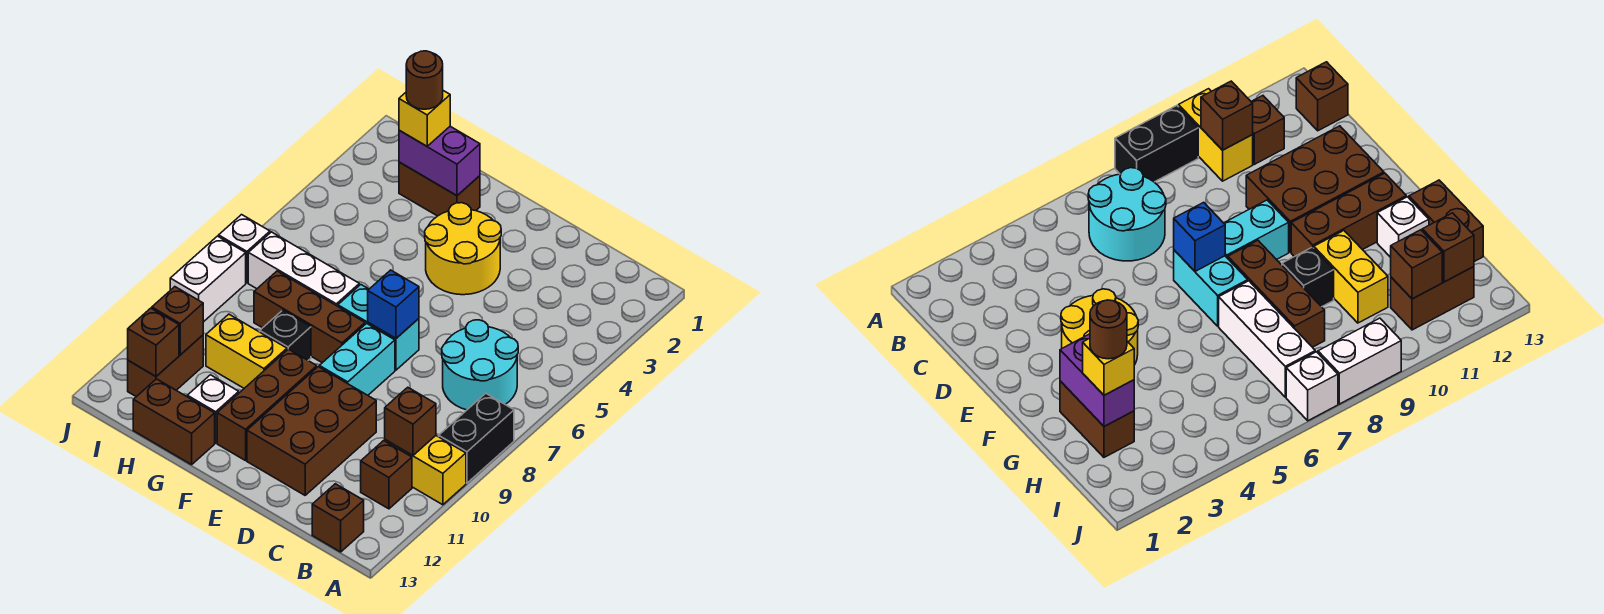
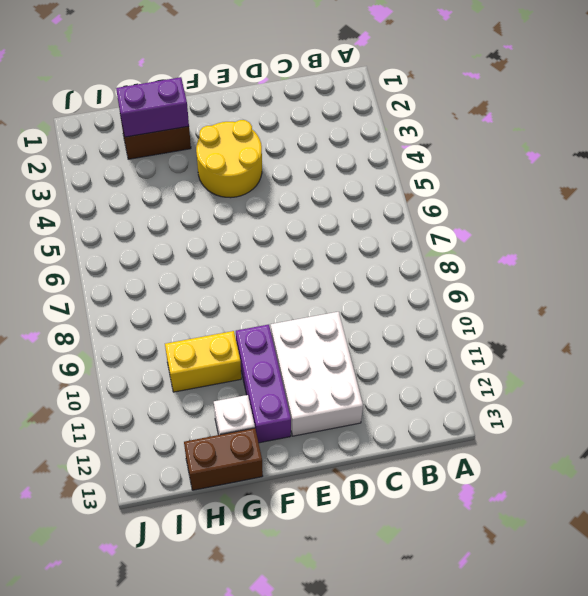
white 2x3 brick [271,312,363,436] -> brown 2x3 brick [247,367,376,495]
purple 1x3 brick [236,325,291,443] -> brown 1x3 brick [217,349,317,461]
none -> black 1x2 brick [439,393,514,483]
none -> yellow 1x2 brick [385,436,466,505]
none -> cyan 2x2 round brick [442,320,518,410]

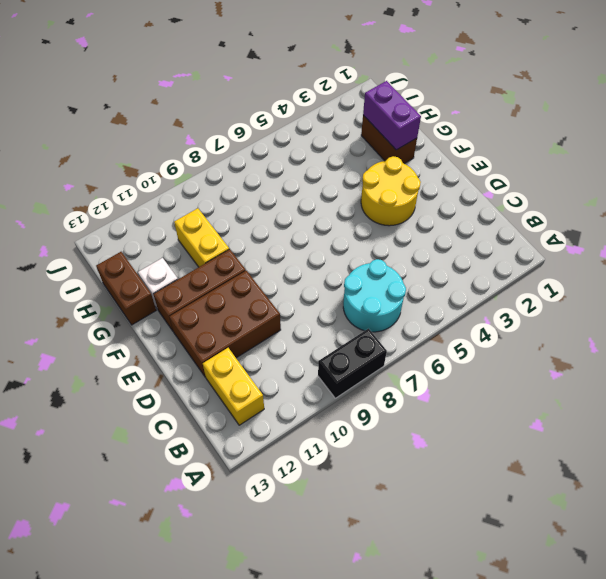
yellow 1x2 brick [203,348,264,425] -> yellow 1x2 brick moved to [385,436,466,505]
none -> brown 1x1 brick [361,441,412,509]
none -> brown 1x1 brick [312,484,364,552]
none -> cyan 1x2 brick [338,285,419,370]

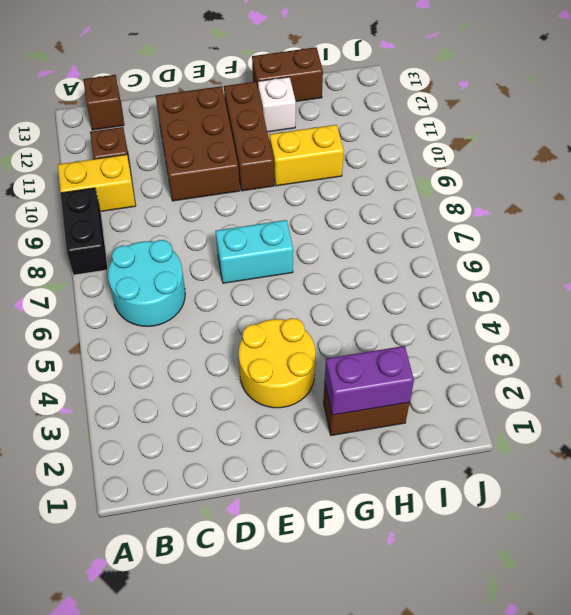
none -> cyan 1x2 brick [319,324,395,395]
none -> brown 1x3 brick [254,271,365,363]
none -> white 1x3 brick [248,232,359,306]

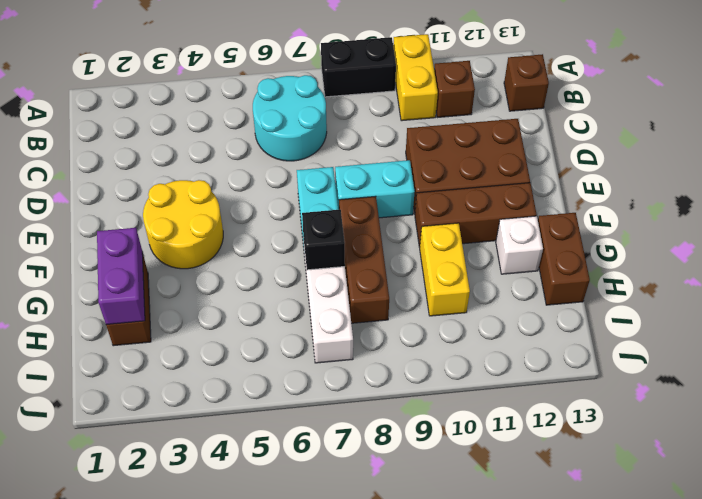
black 1x1 brick [302,210,345,270] -> black 1x1 brick moved to [260,310,311,360]
none -> brown 1x2 brick [128,335,203,397]
none -> white 1x1 brick [219,215,270,283]
none -> white 1x2 brick [170,236,246,322]

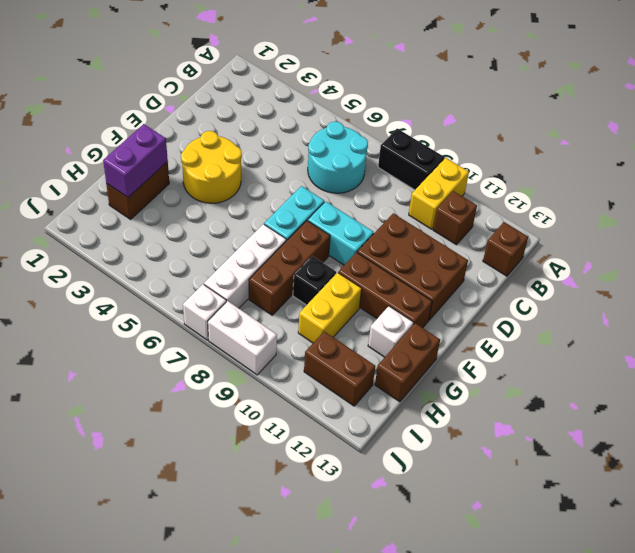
none -> brown 1x1 brick [385,387,436,456]
none -> blue 1x1 brick [368,270,419,338]
none -> brown 1x1 brick [152,287,203,355]

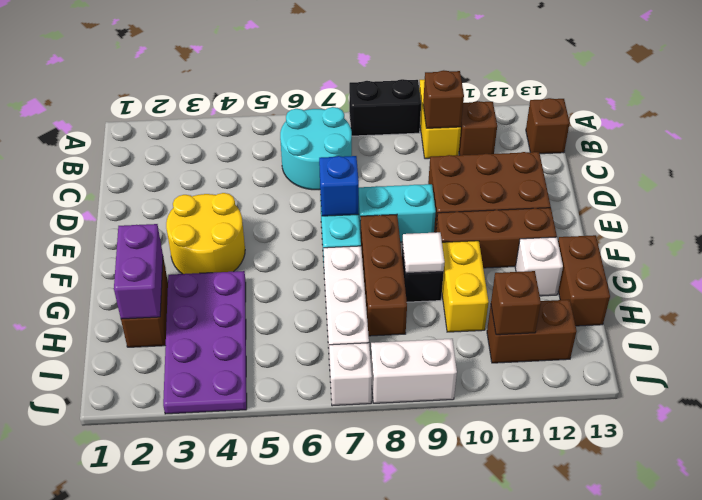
purple 2x4 plate [163,271,247,414] -> none
white 1x1 tile [402,232,445,273] -> none
none -> brown 1x1 brick [128,308,179,376]
none -> yellow 1x1 brick [399,91,450,146]
none -> brown 1x1 round brick [406,51,443,109]

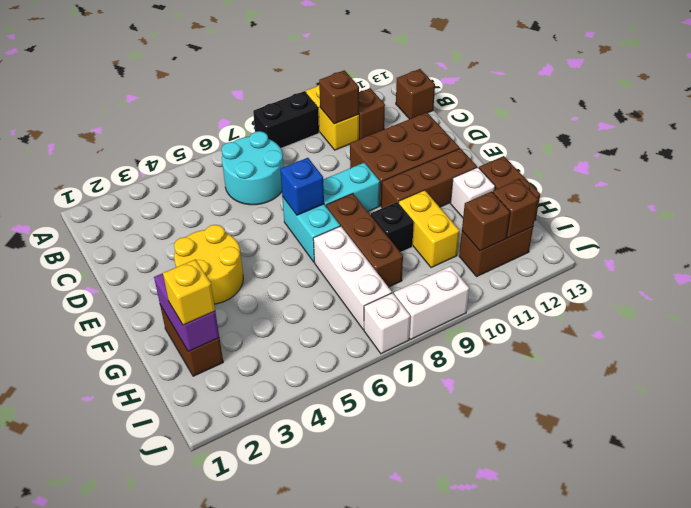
none -> brown 1x1 round brick [406,51,443,109]

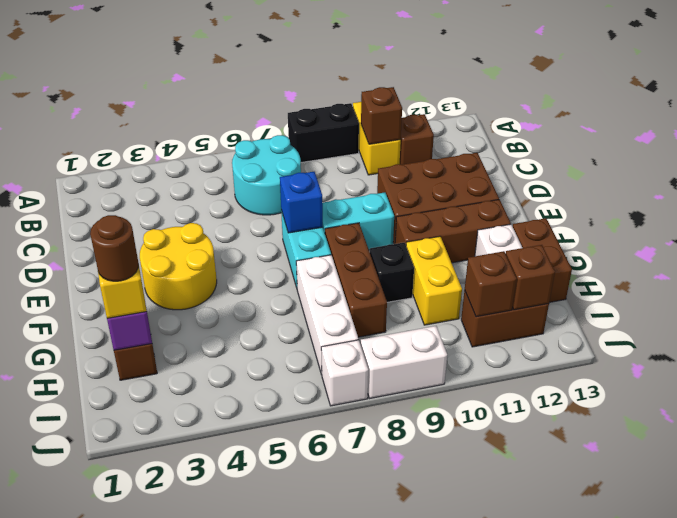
none -> brown 1x1 brick [312,484,364,552]

